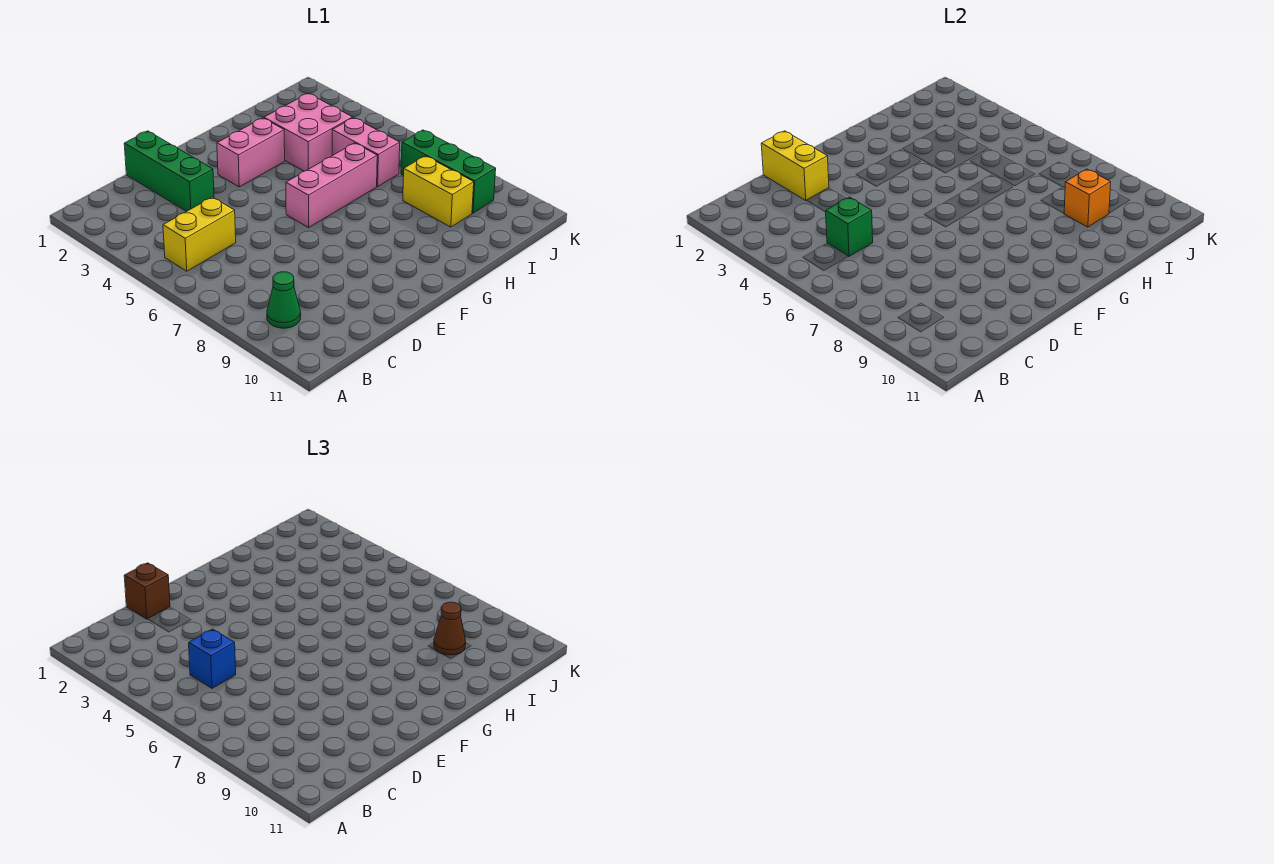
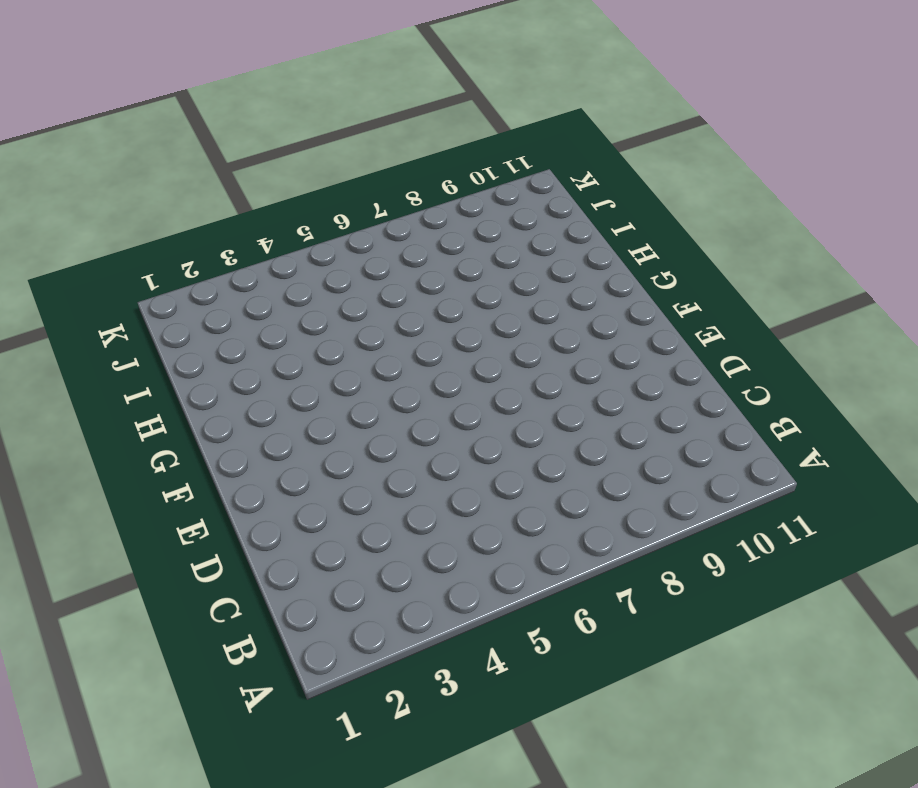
none -> yellow 1x2 brick [163,197,236,271]
none -> green 1x1 cone [267,272,301,328]
none -> green 1x3 brick [124,131,214,212]

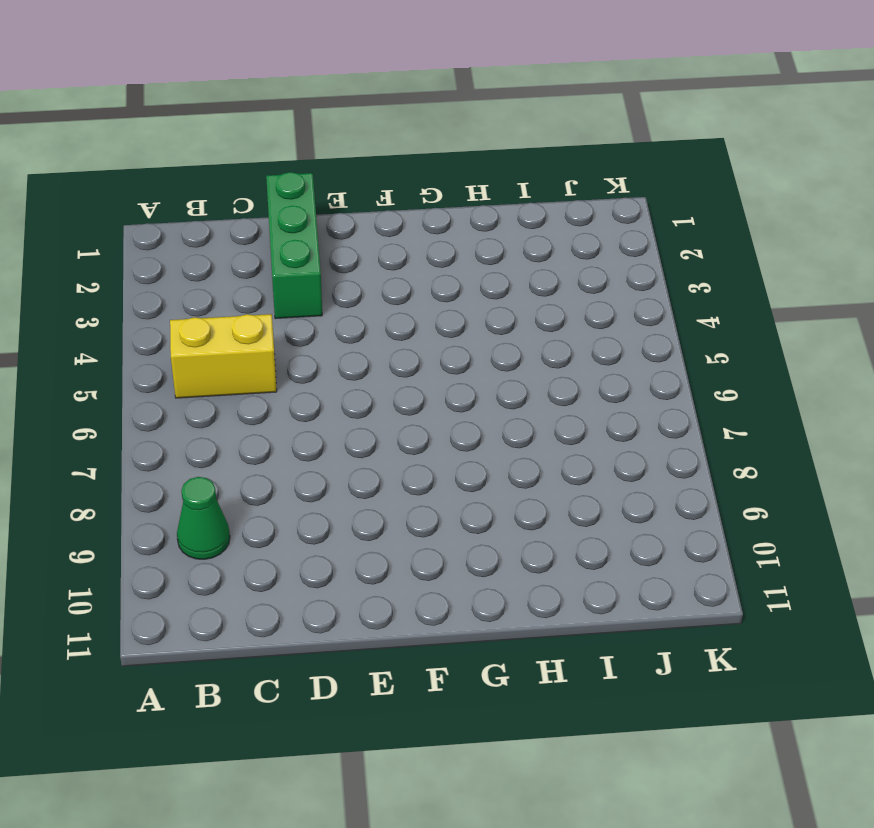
none -> pink 1x2 brick [217,118,285,187]
none -> pink 1x3 brick [286,143,377,228]
none -> pink 2x2 brick [264,93,353,171]

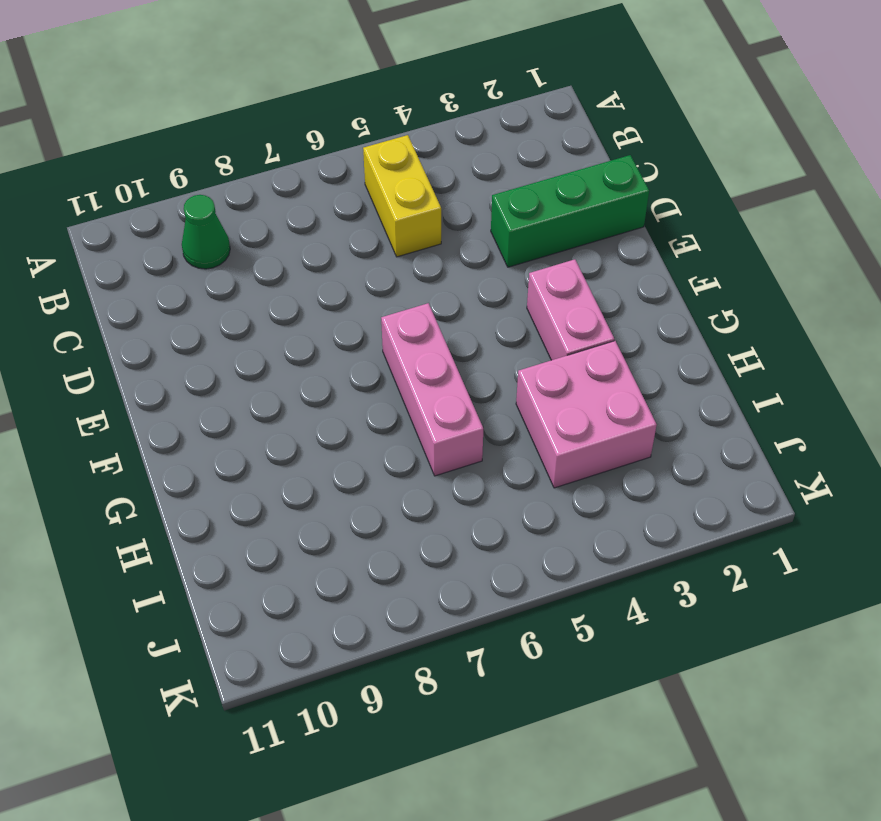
none -> pink 1x2 brick [332,118,400,186]
none -> yellow 1x2 brick [403,156,474,227]
none -> green 1x3 brick [401,130,496,213]

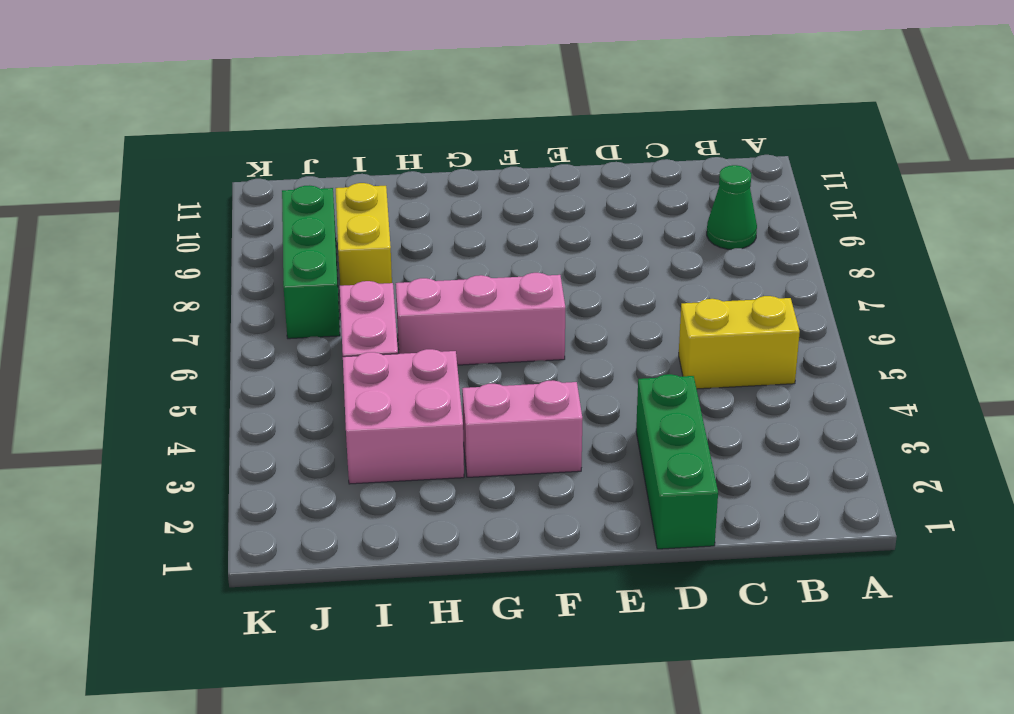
none -> green 1x1 brick [826,197,873,256]
none -> yellow 1x2 brick [761,131,829,200]
none -> orange 1x1 brick [1064,169,1111,227]

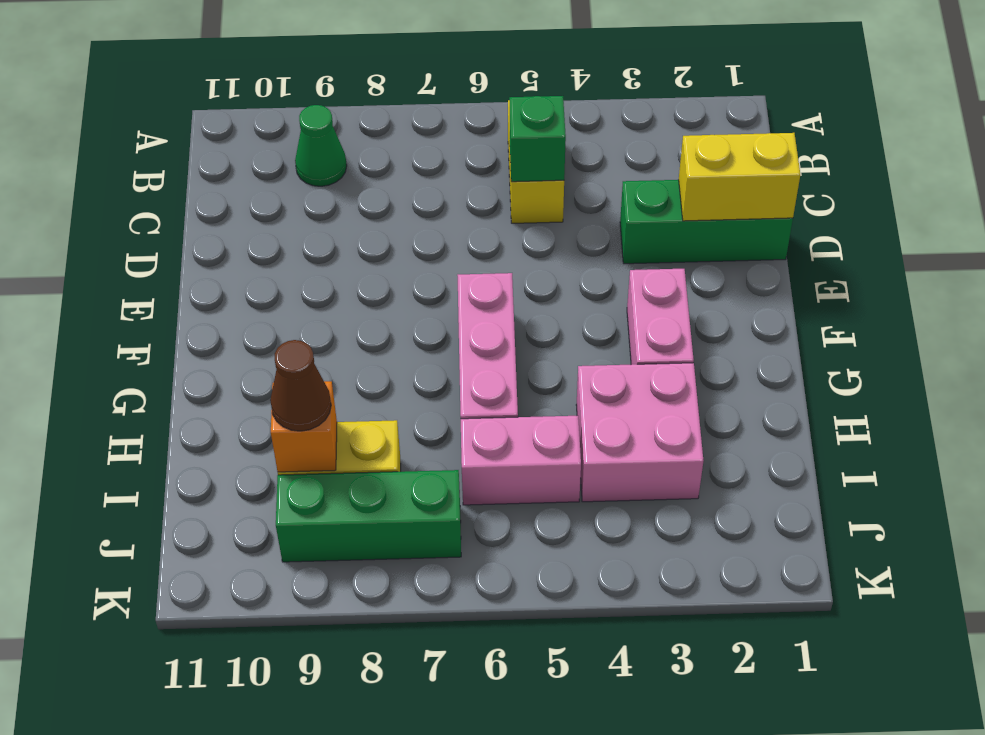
none -> blue 1x1 brick [189,629,236,688]
none -> brown 1x1 brick [124,563,170,619]

